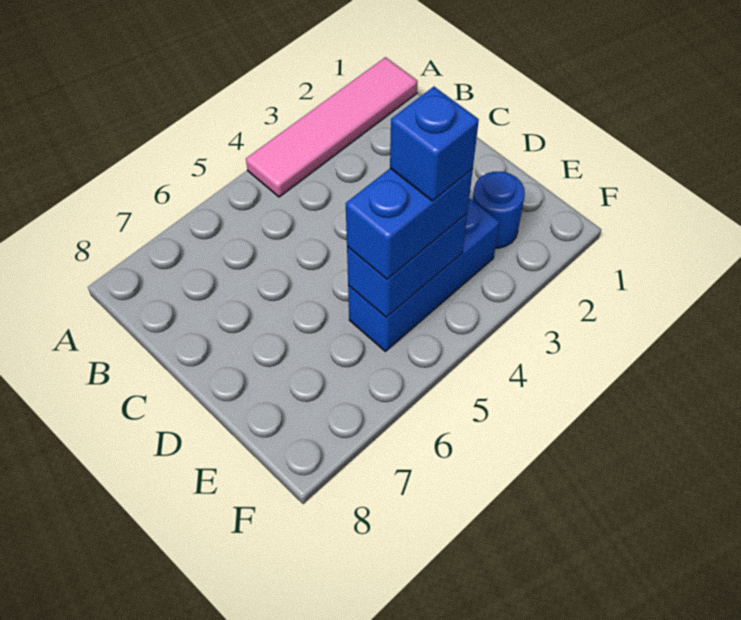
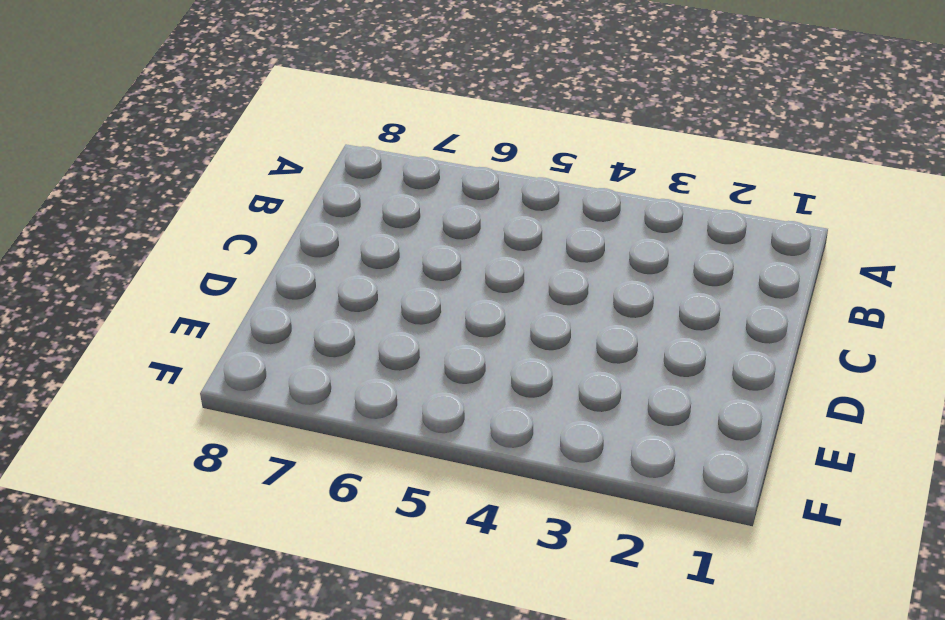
none -> pink 1x4 tile [246,57,418,197]
none -> blue 1x1 round brick [473,172,525,248]

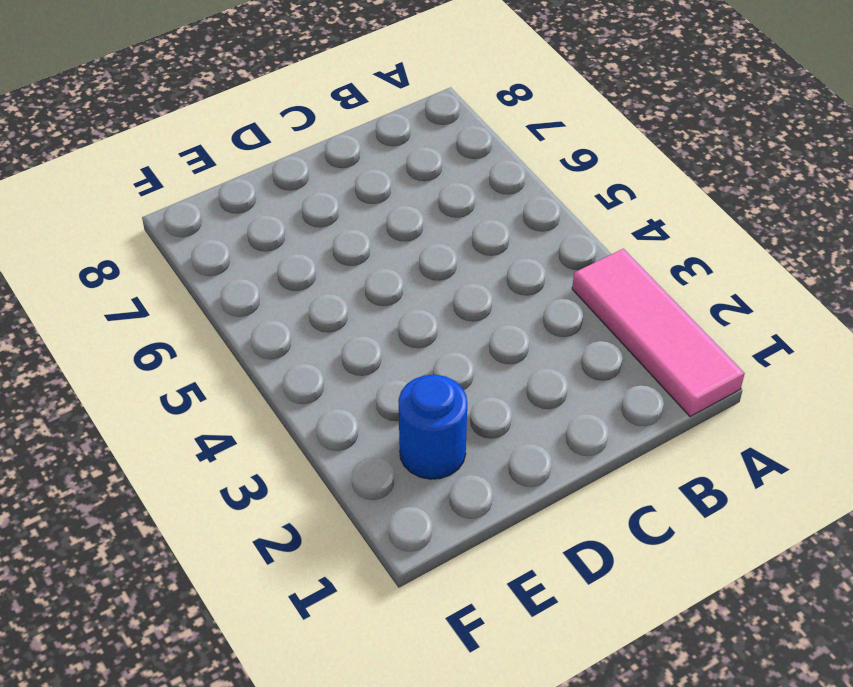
pink 1x3 tile [572,249,745,417] -> pink 1x4 tile [246,57,418,197]
none -> blue 1x3 brick [348,199,499,351]
none -> blue 1x2 brick [347,214,467,317]

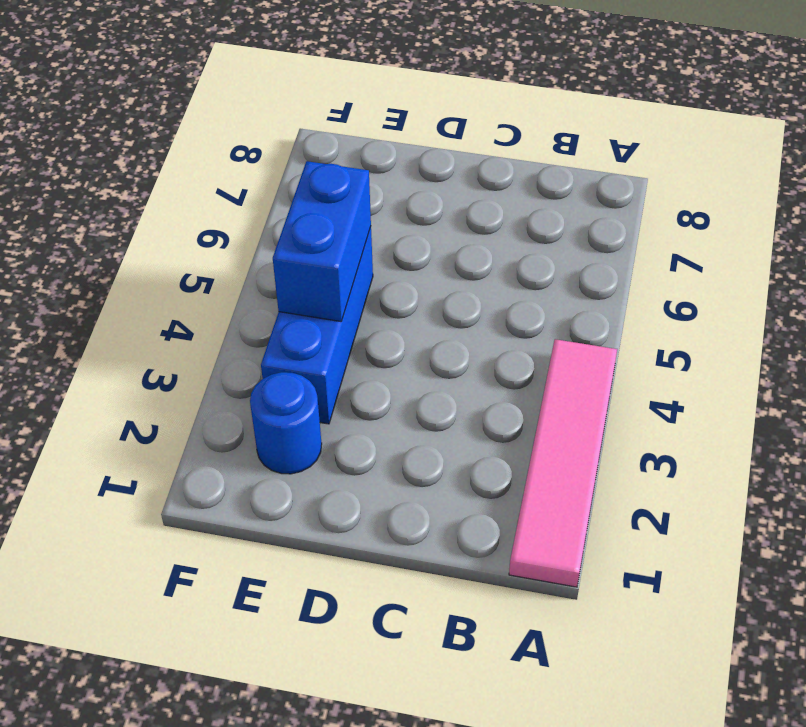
none -> blue 1x2 brick [346,168,473,279]
none -> blue 1x1 brick [390,87,479,201]

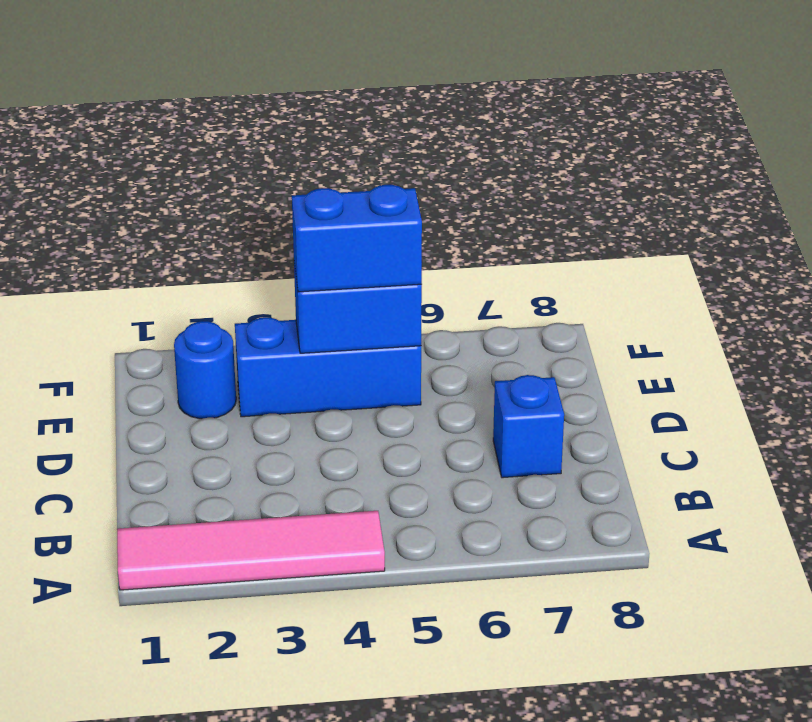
blue 1x1 brick [493,375,564,478] -> blue 1x1 brick moved to [390,87,479,201]

